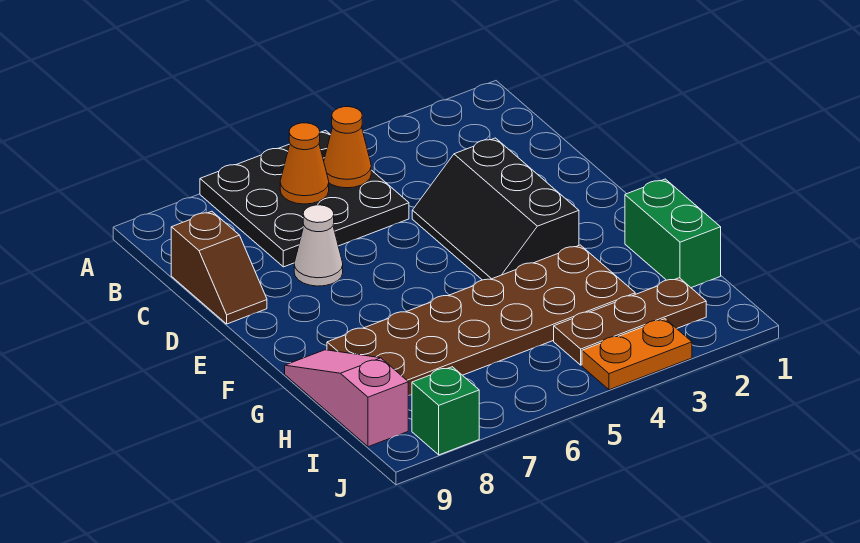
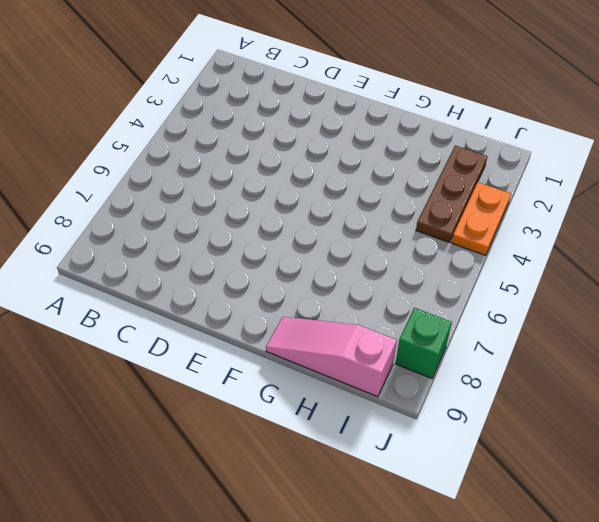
none -> black 3x3 plate [200,131,409,267]
none -> brown 1x2 slope [171,211,267,324]
none -> black 2x3 slope [412,138,579,280]

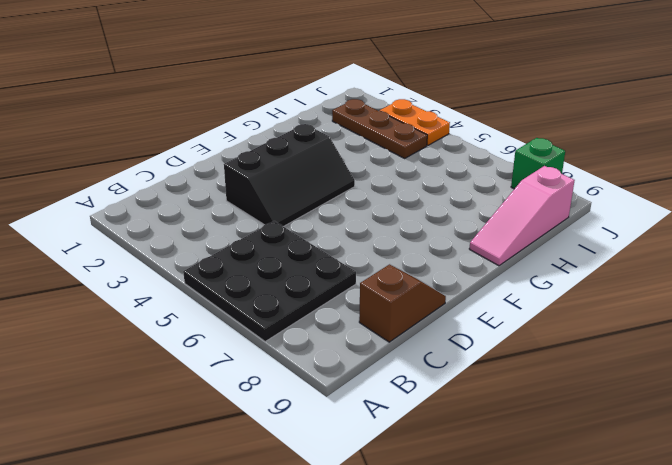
none -> white 1x1 cone [294,205,343,286]
none -> green 1x2 brick [625,179,721,288]
none -> brown 2x6 plate [327,245,635,396]

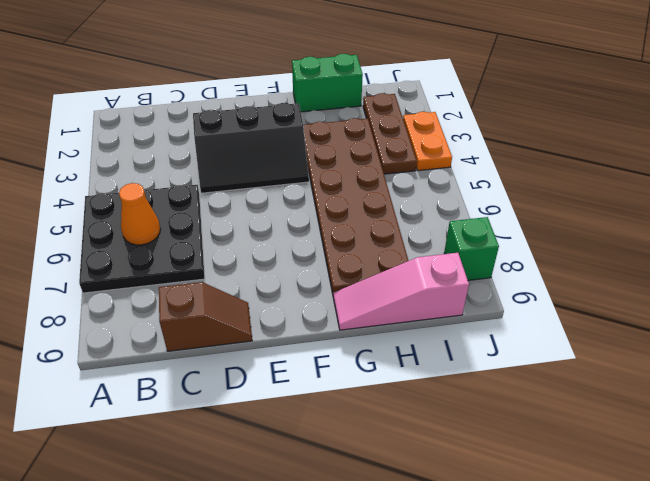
none -> white 1x1 cone [294,205,343,286]
none -> orange 1x1 cone [324,107,371,188]

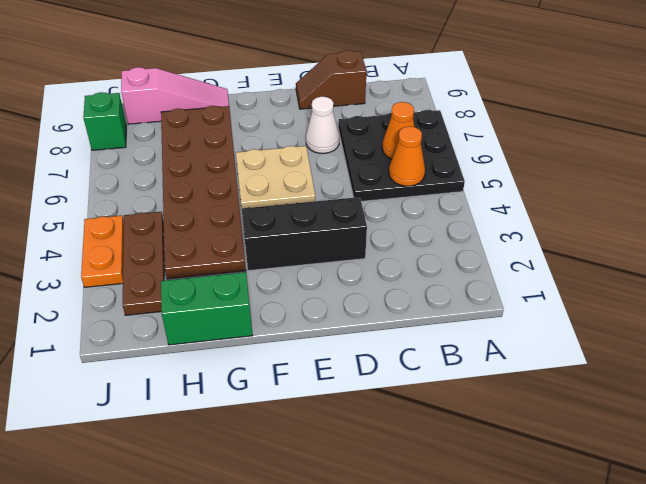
tan 2x2 plate [236,146,315,209] -> none

